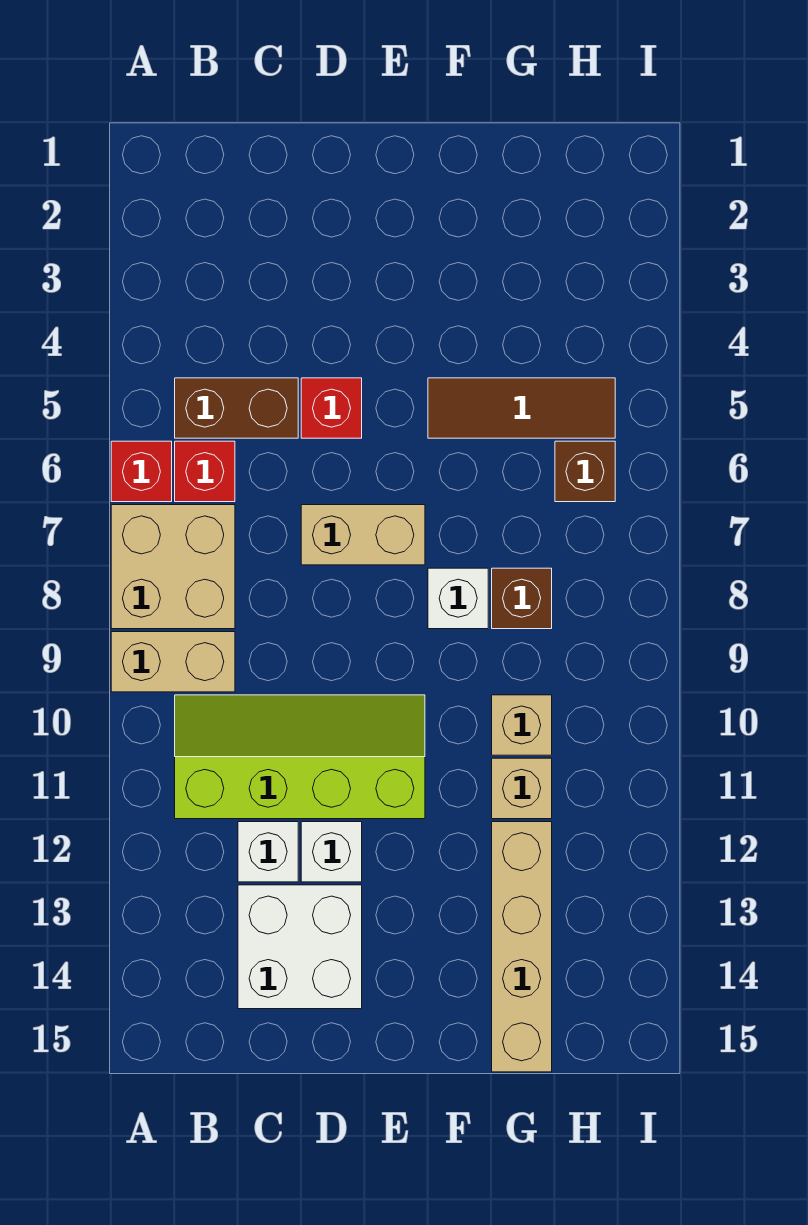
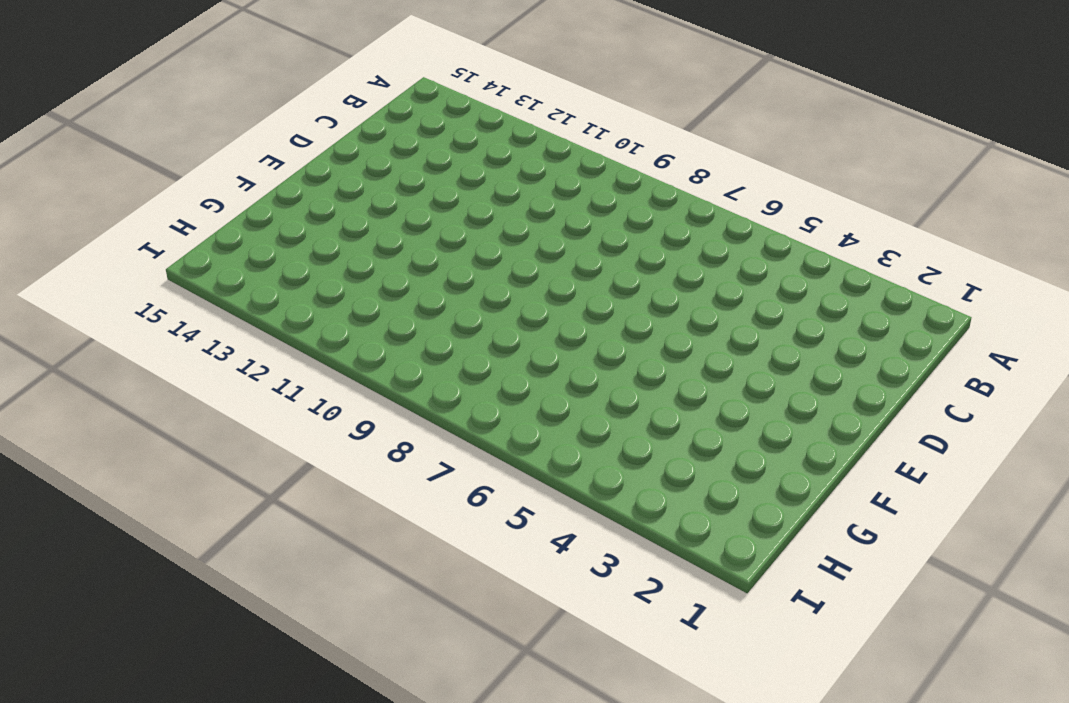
none -> red 1x1 brick [111,441,172,502]
none -> tan 2x2 brick [111,505,235,629]
none -> tan 1x2 brick [111,632,235,692]

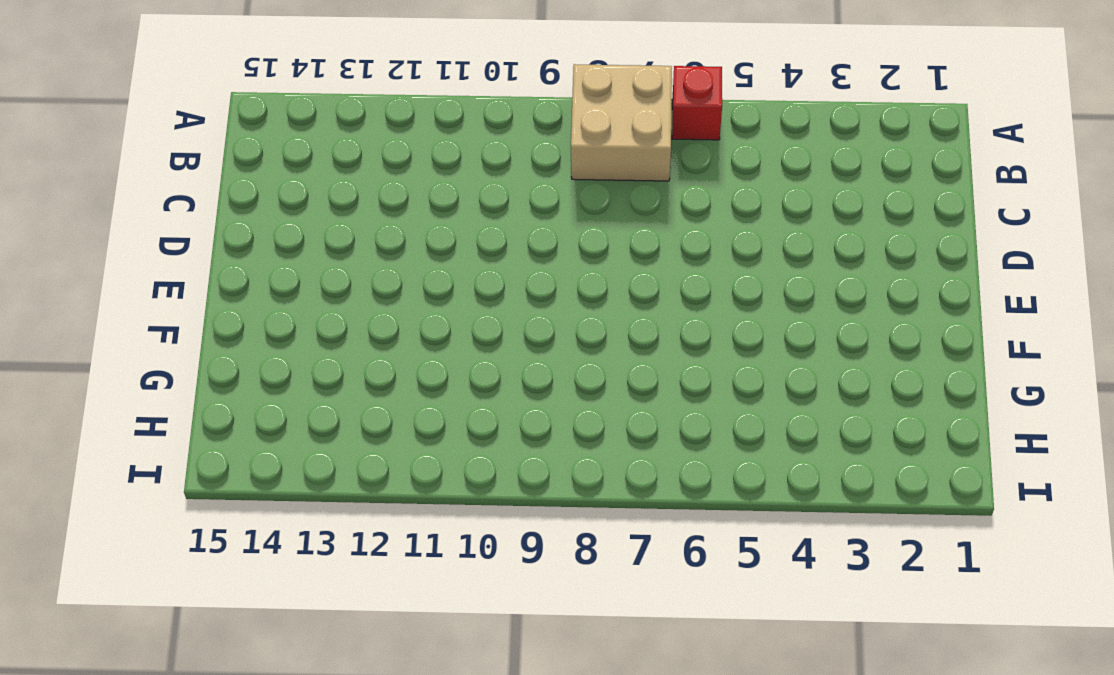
none -> tan 1x2 brick [111,632,235,692]
none -> brown 1x2 brick [175,378,298,438]
none -> red 1x1 brick [175,441,235,502]

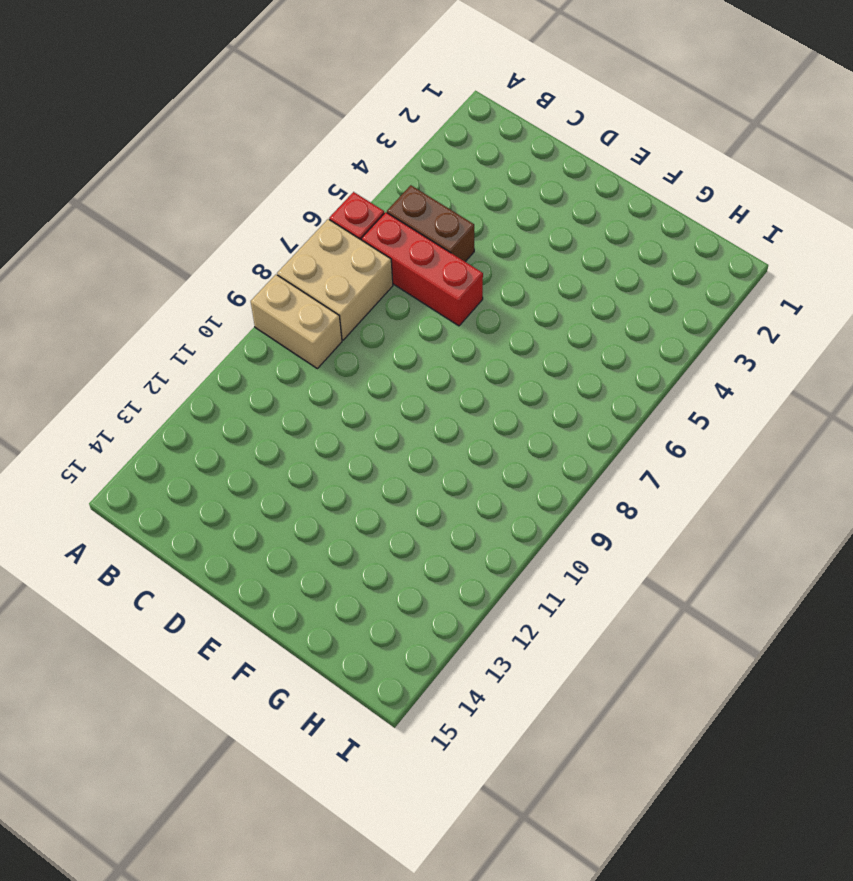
red 1x3 brick [362,212,483,326] -> red 1x1 brick [175,441,235,502]
none -> lime 2x4 slope [175,695,425,819]
none -> white 1x1 brick [238,822,298,882]
none -> white 2x2 brick [238,885,362,1009]

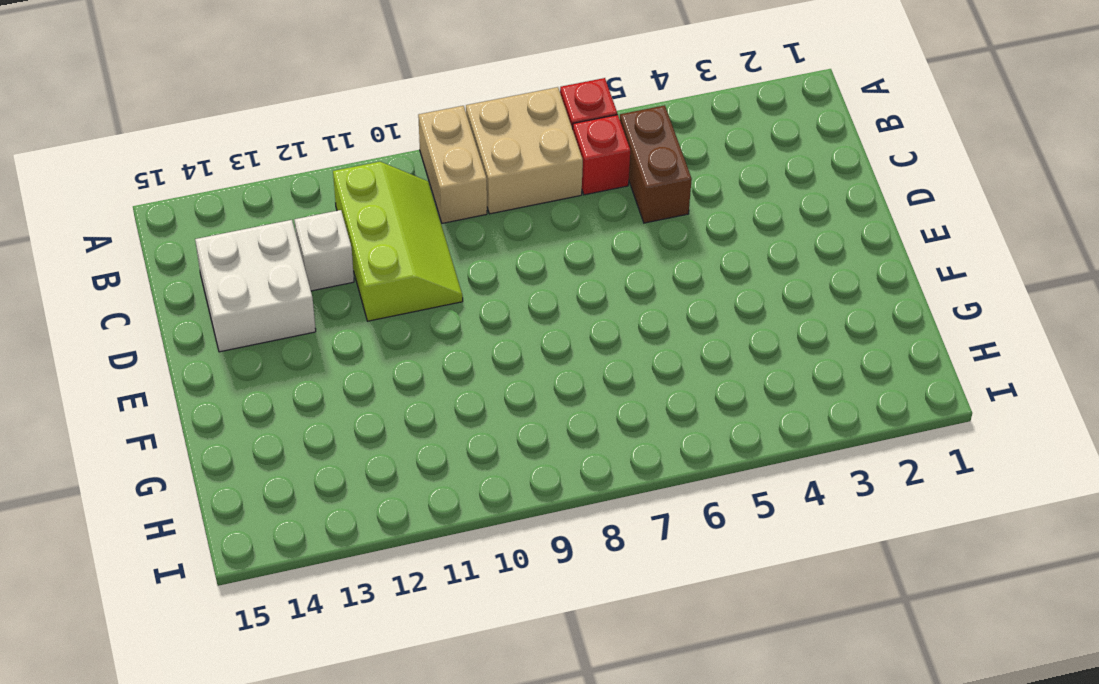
lime 2x3 slope [333,162,463,321] -> lime 2x4 slope [175,695,425,819]
none -> red 1x1 brick [301,378,362,438]
none -> tan 1x2 brick [301,505,425,565]
none -> white 1x1 brick [301,822,362,882]

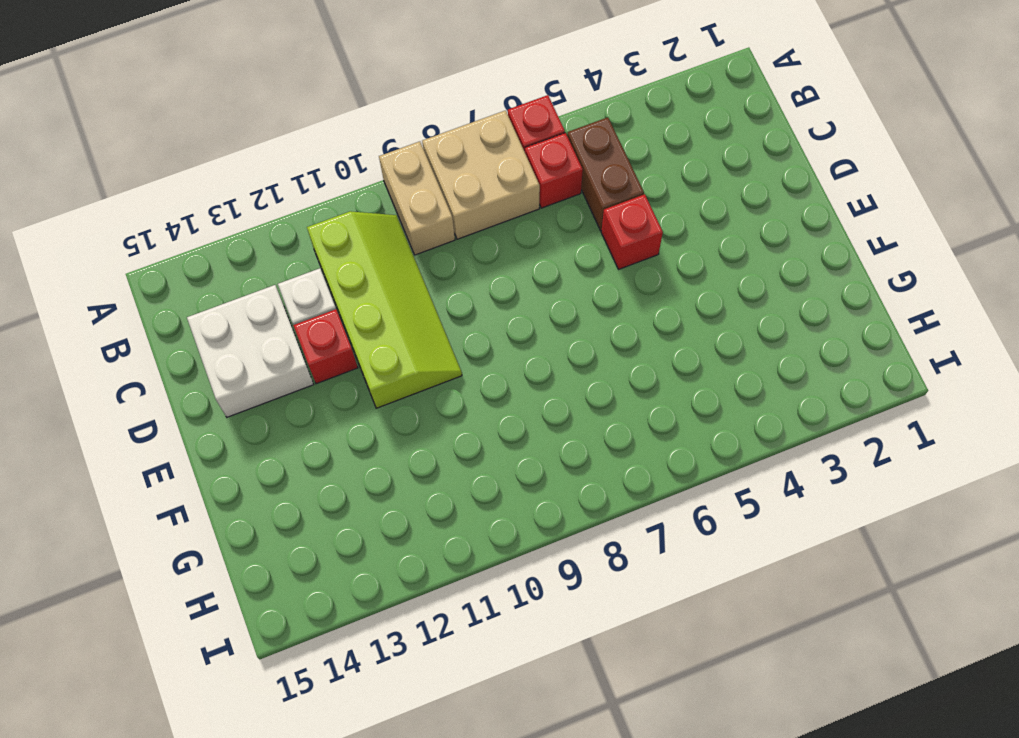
red 1x1 brick [293,309,358,384] -> white 1x1 brick [301,822,362,882]
none -> tan 1x2 brick [301,505,425,565]
none -> brown 1x3 tile [428,378,615,438]
none -> white 1x1 brick [428,568,488,629]

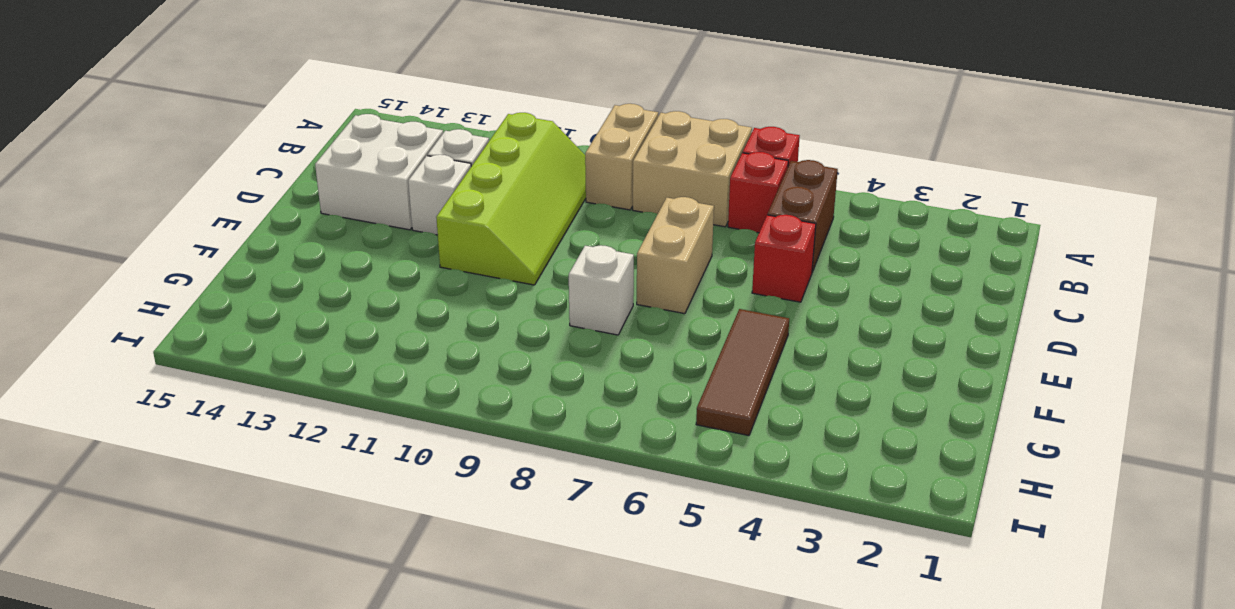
none -> brown 1x1 brick [492,568,552,629]
none -> tan 1x1 brick [492,695,552,755]
none -> tan 1x1 brick [492,758,552,819]

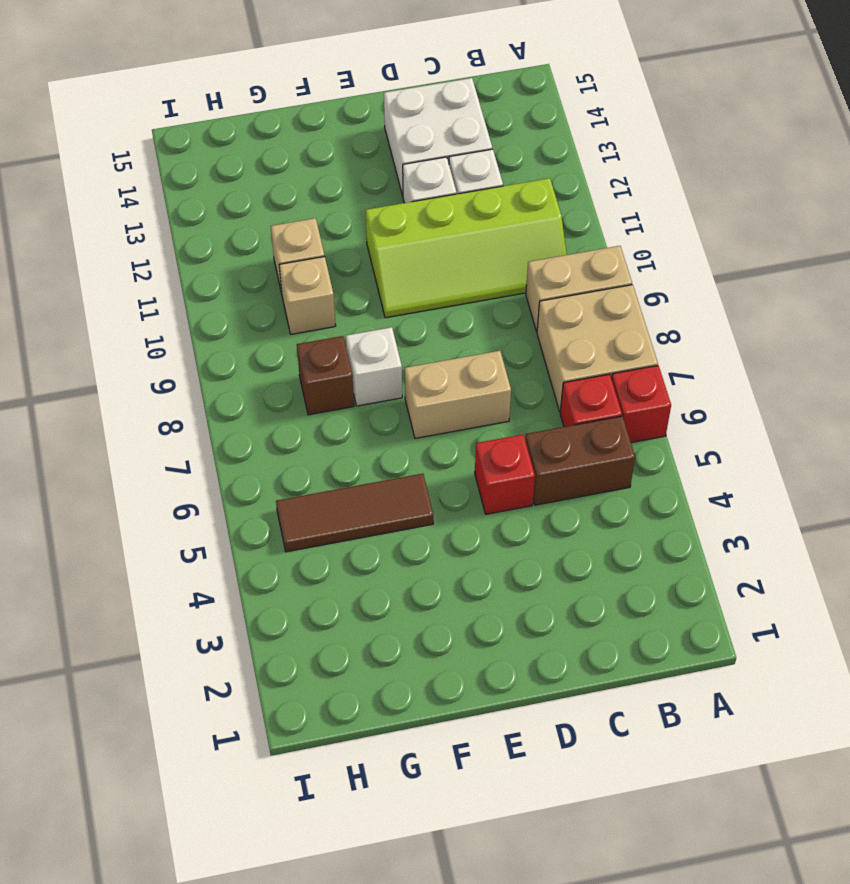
none -> tan 1x4 brick [492,822,552,1072]
none -> brown 1x1 brick [555,441,615,502]

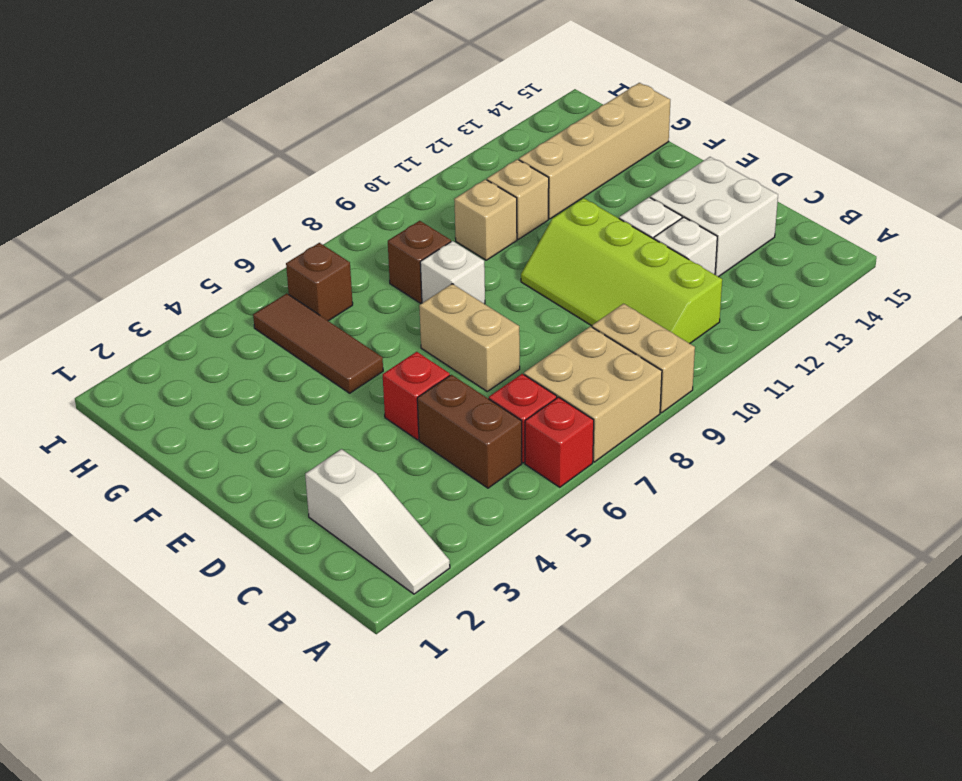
white 1x3 slope [305,449,450,594] -> none

